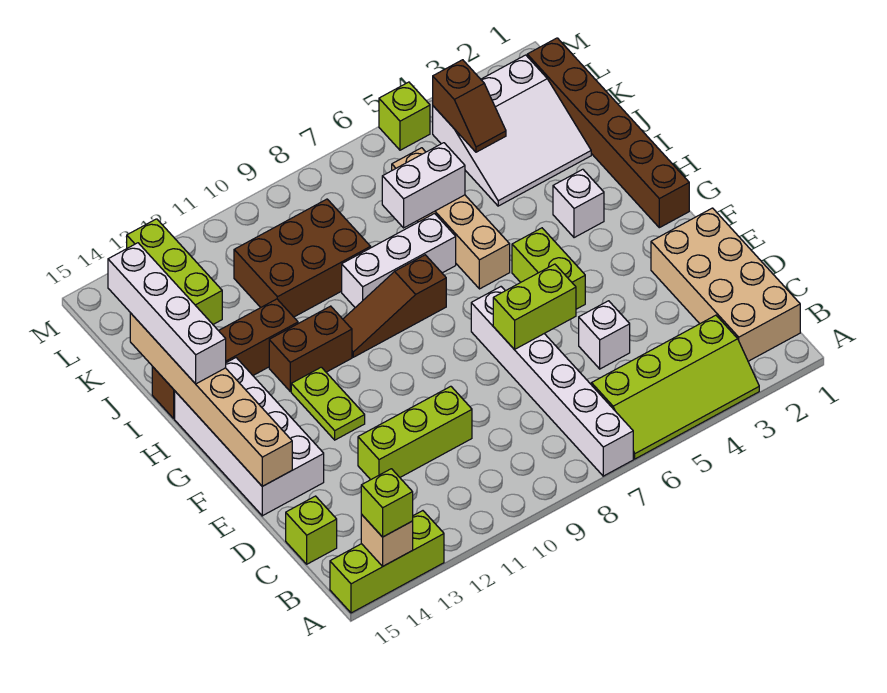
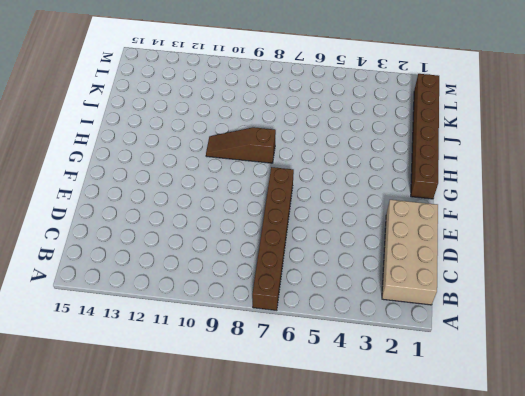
brown 1x6 brick [252,167,294,310] -> white 1x6 brick [471,287,633,476]
none -> lime 2x4 slope [591,315,759,459]
none -> lime 1x3 brick [330,511,444,613]
none -> lime 1x1 brick [286,496,337,564]

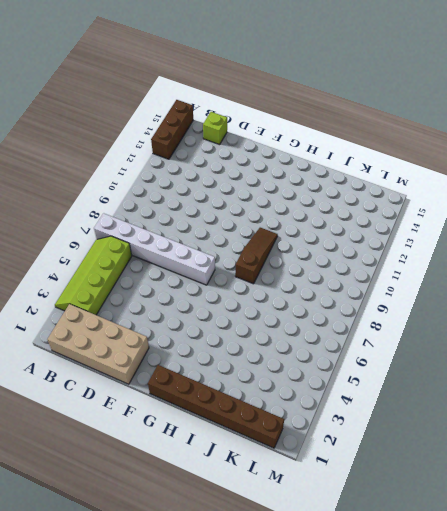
brown 1x3 brick [151,100,193,159] -> lime 1x3 brick [330,511,444,613]
none -> white 1x1 brick [579,301,630,369]
none -> lime 1x3 brick [358,386,472,480]
none -> white 2x4 brick [175,358,324,516]

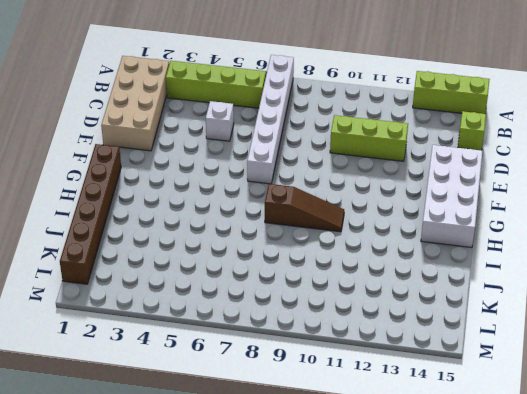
none -> lime 1x2 brick [512,228,585,309]
none -> lime 1x2 plate [291,367,365,440]
none -> white 1x1 brick [553,169,604,238]

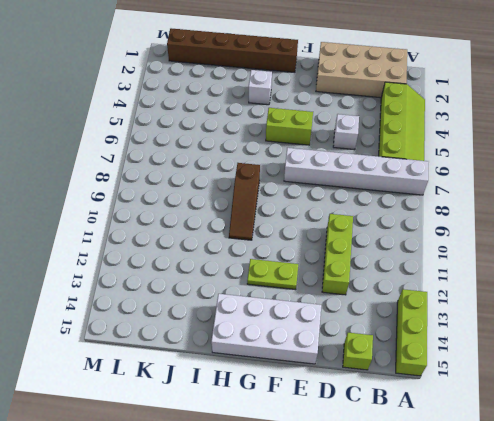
none -> tan 1x4 brick [392,148,510,289]
none -> brown 1x2 brick [269,306,352,391]
none -> white 1x3 brick [342,214,456,308]

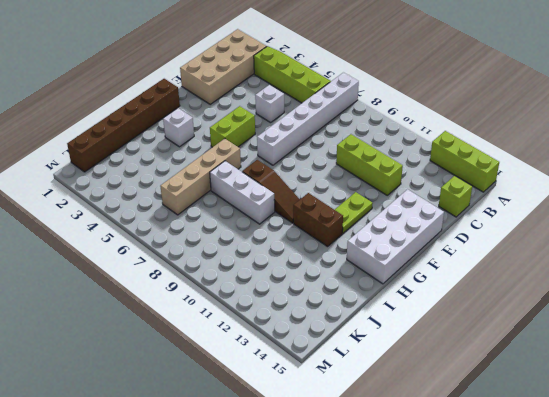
none -> brown 1x4 brick [152,299,298,418]
none -> white 3x3 slope [433,55,591,206]
none -> brown 2x3 brick [234,199,371,317]

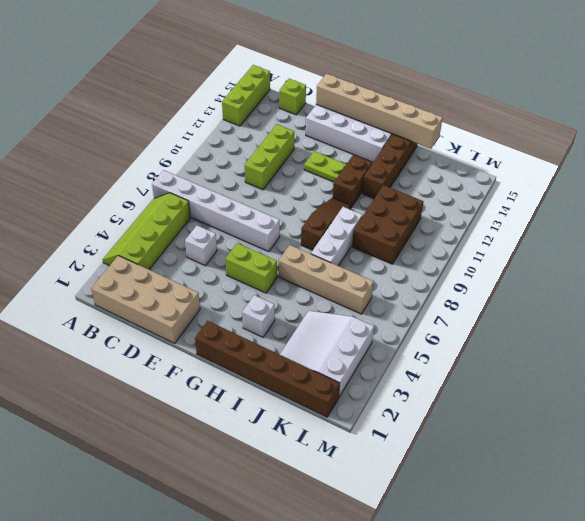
none -> lime 1x3 brick [127,219,222,324]
none -> lime 1x1 brick [379,82,430,150]
none -> tan 1x1 brick [361,515,413,566]

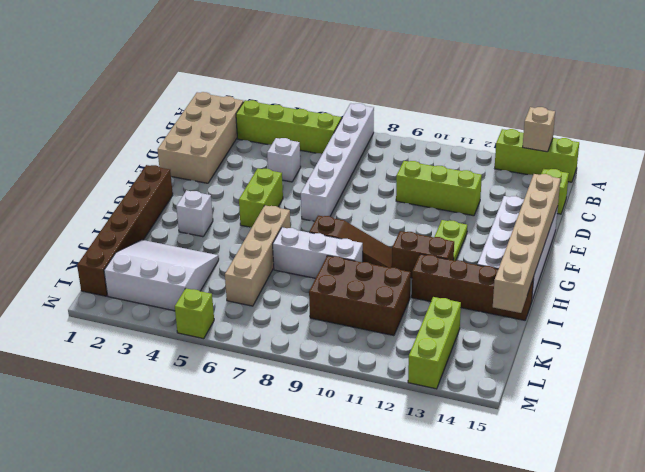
none -> lime 1x2 brick [493,264,576,349]
none -> white 1x2 brick [382,143,465,228]
none -> brown 1x2 slope [433,60,506,152]

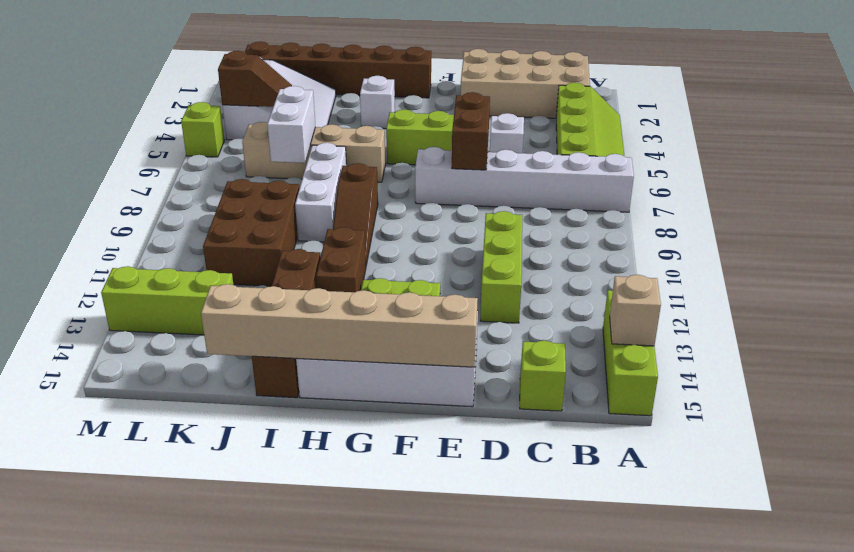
brown 1x2 brick [452,92,490,170] -> lime 1x2 brick [493,264,576,349]
none -> lime 1x1 brick [361,469,413,537]
none -> white 1x4 brick [108,243,226,384]

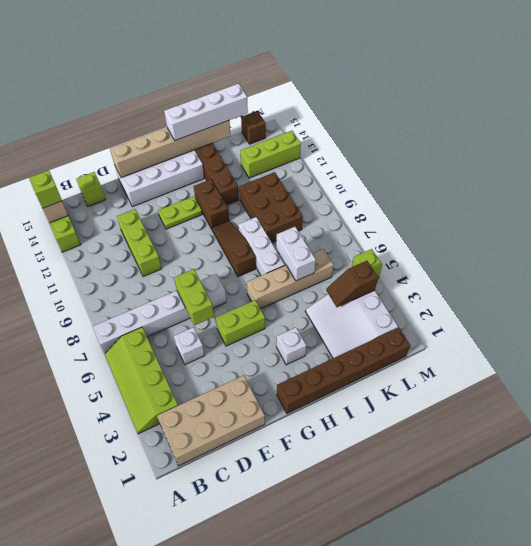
brown 1x1 brick [241,111,266,144] -> none

